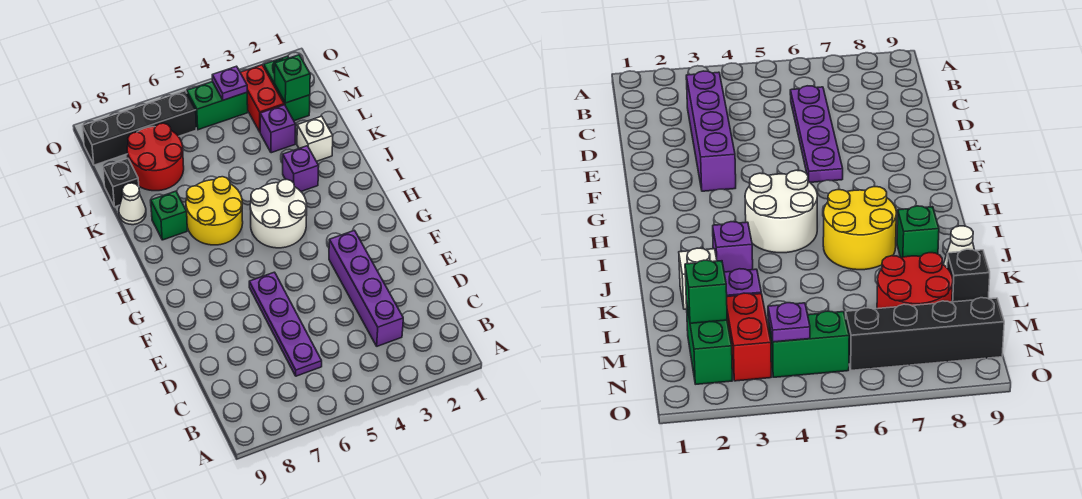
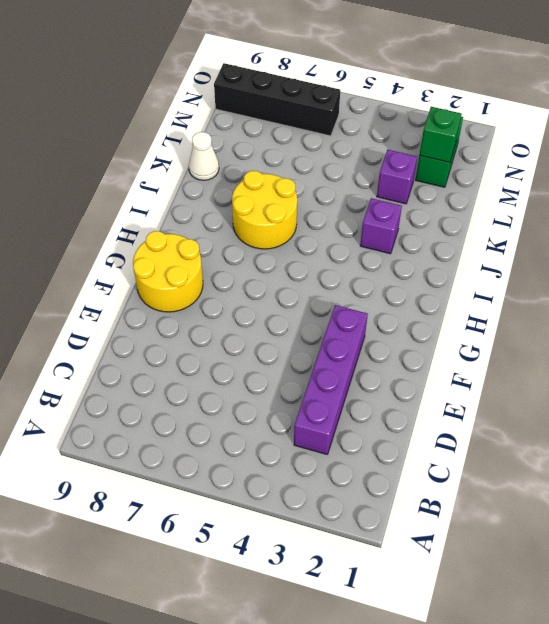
yellow 2x2 round brick [133,231,203,312] -> none
none -> purple 1x4 plate [249,272,322,376]
none -> white 2x2 round brick [250,179,307,248]
none -> green 1x1 brick [151,191,187,240]

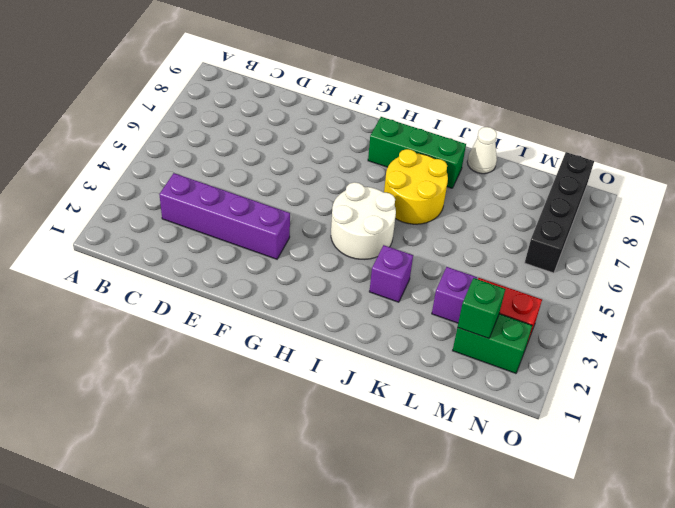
green 1x3 brick [368,117,466,188] -> green 1x1 brick [151,191,187,240]
none -> purple 1x4 plate [249,272,322,376]
none -> white 1x1 brick [297,116,333,161]
none -> red 2x2 round brick [127,123,184,191]

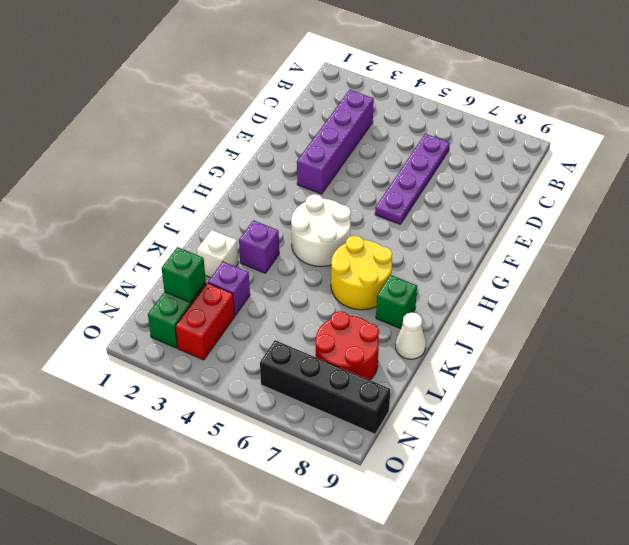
none -> black 1x1 brick [103,158,139,207]
none -> green 1x2 brick [187,82,248,130]
none -> purple 1x1 plate [212,66,247,100]

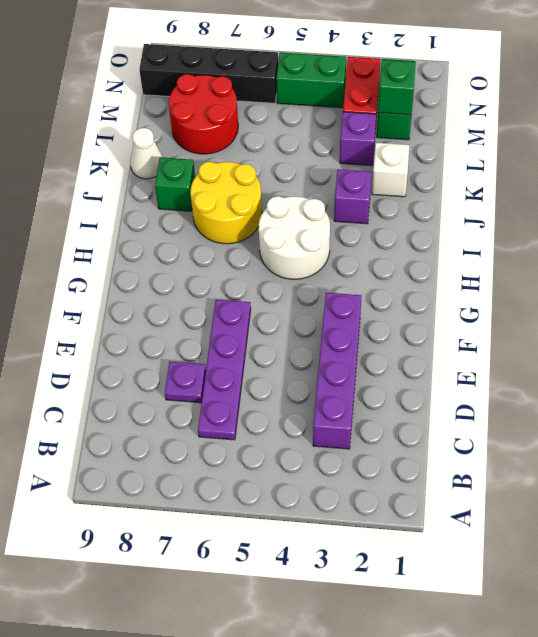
purple 1x1 plate [165,362,206,403] -> purple 1x1 plate moved to [212,66,247,100]
none -> black 1x1 brick [103,158,139,207]

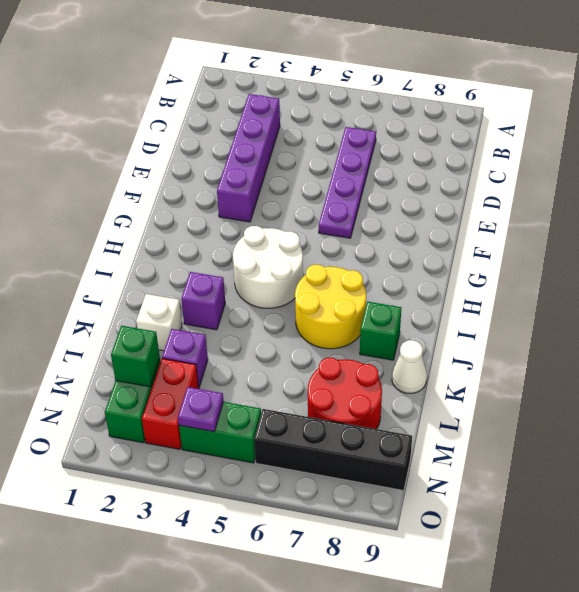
none -> black 1x1 brick [103,158,139,207]

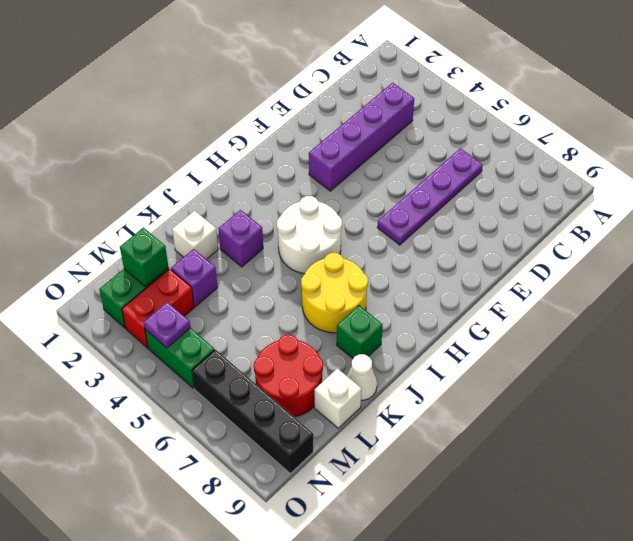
white 1x1 brick [315,368,361,428] -> black 1x1 brick [103,158,139,207]

